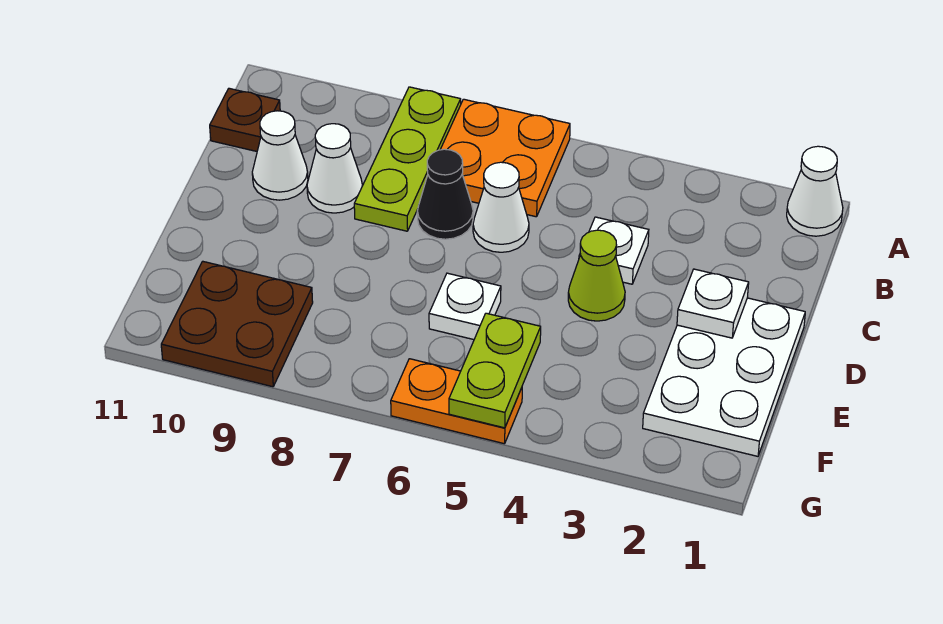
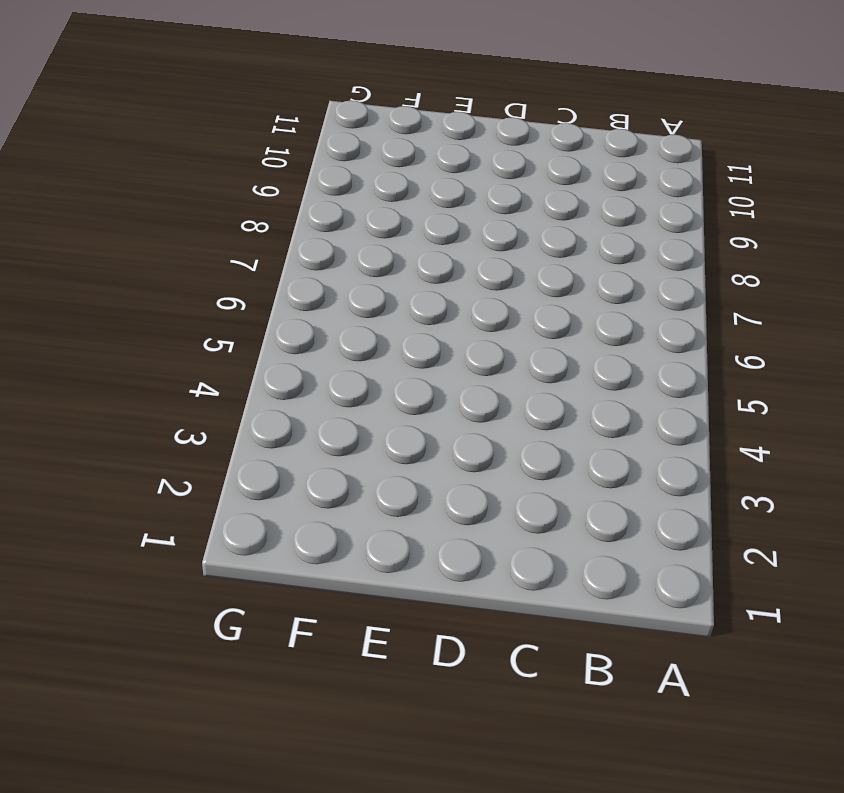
none -> white 1x1 cone [787,146,843,236]
none -> orange 2x2 plate [440,99,570,217]
none -> lime 1x3 plate [354,87,461,231]

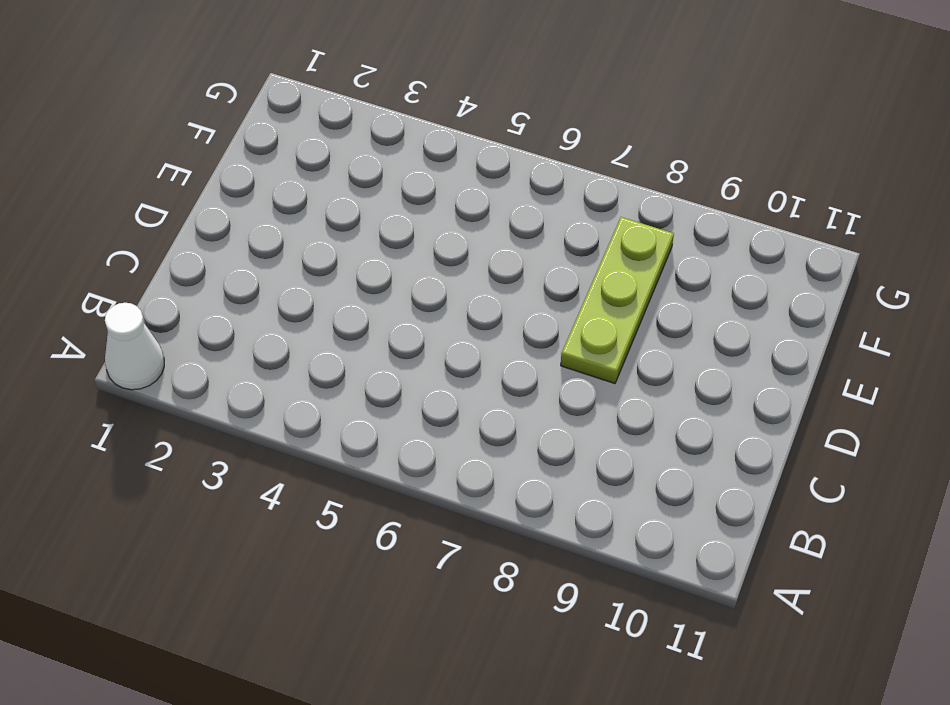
lime 1x3 plate [561,217,674,384] -> lime 1x3 plate moved to [354,87,461,231]
none -> orange 2x2 plate [440,99,570,217]
none -> brown 1x1 plate [210,88,280,151]
none -> white 1x1 plate [579,217,649,284]

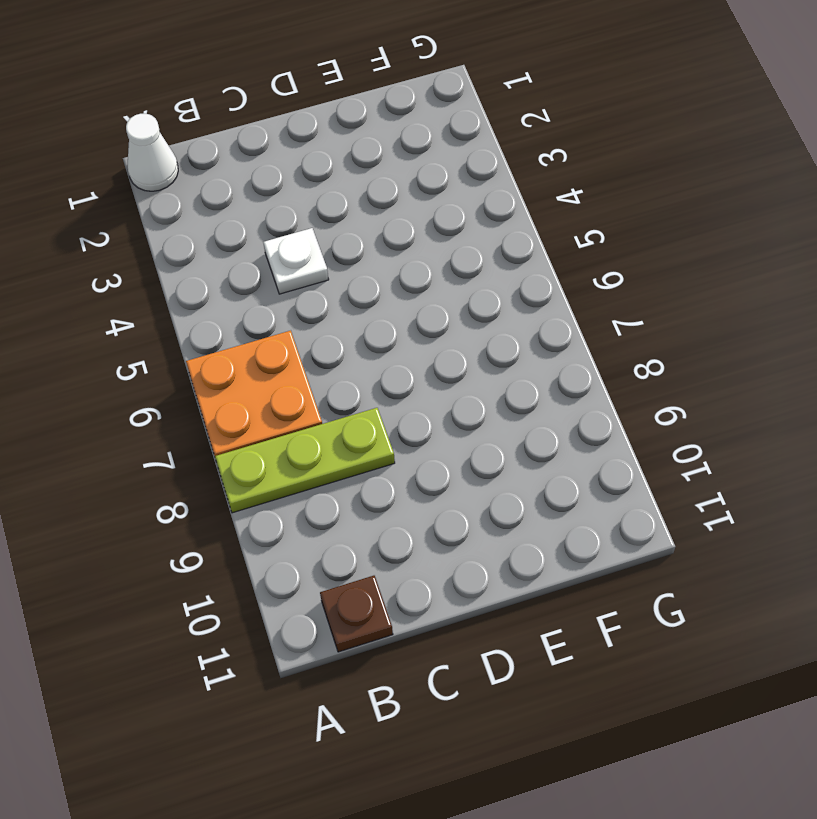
none -> white 1x1 cone [473,162,529,252]
none -> black 1x1 cone [417,149,473,239]
none -> white 1x1 cone [307,124,362,213]

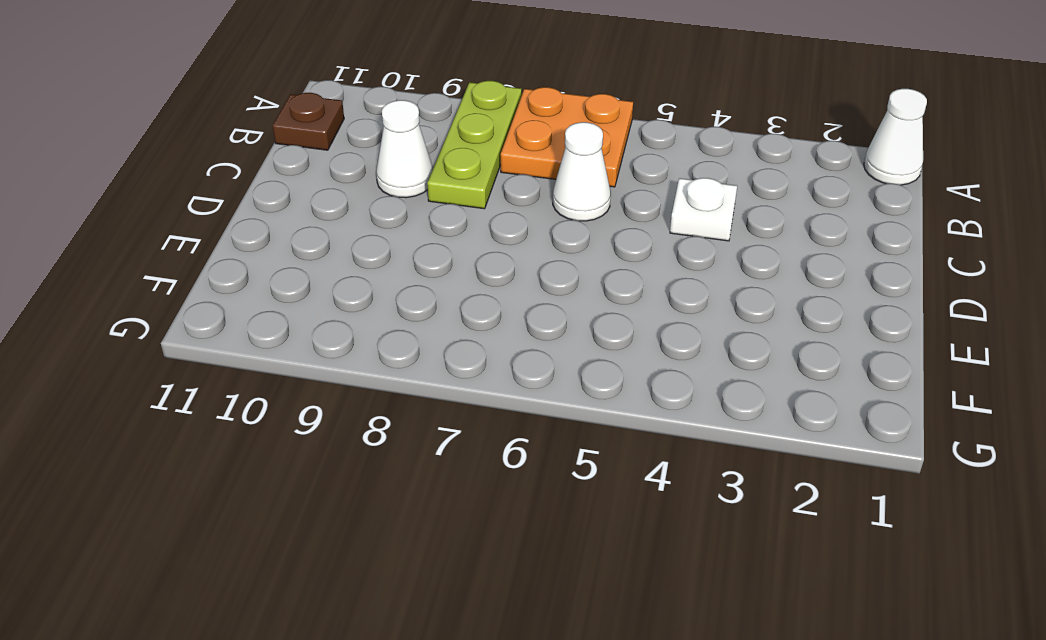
none -> black 1x1 cone [417,149,473,239]
none -> white 1x1 cone [252,111,308,200]
none -> white 2x3 plate [643,298,805,456]

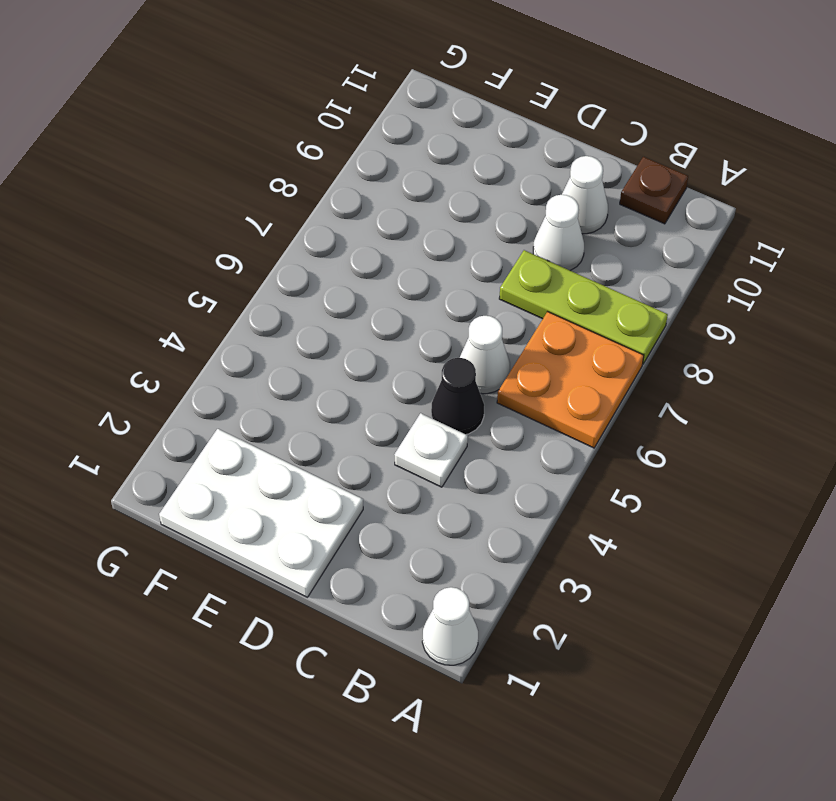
black 1x1 cone [431,358,484,435] -> black 1x1 cone moved to [417,149,473,239]
none -> lime 1x1 cone [568,230,625,321]
none -> white 1x1 plate [429,273,501,340]
none -> brown 2x2 plate [161,261,313,387]

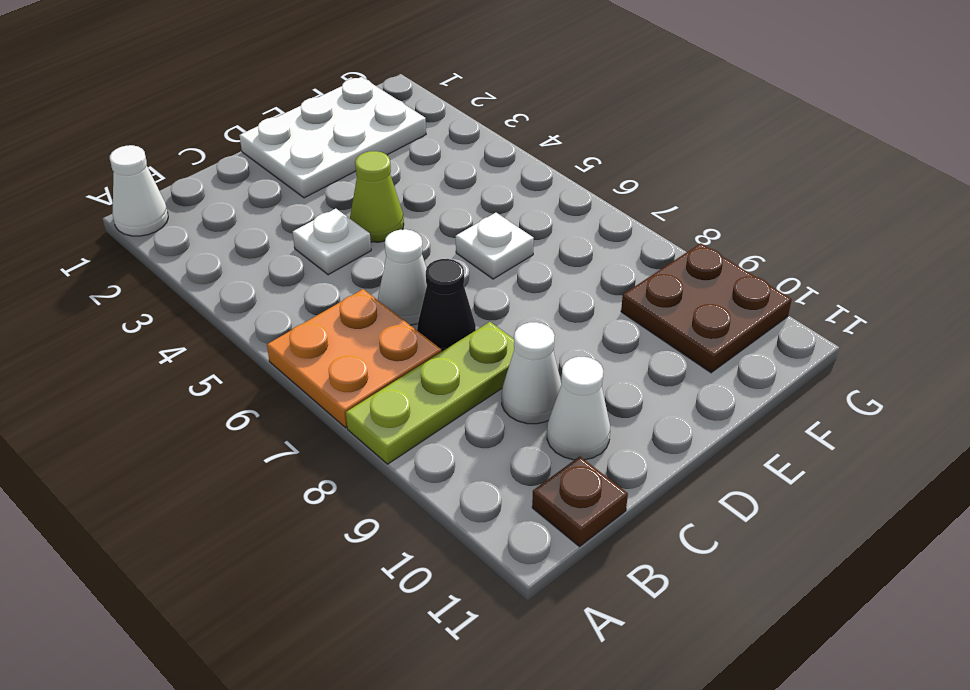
none -> orange 1x2 plate [391,359,522,444]
none -> white 1x1 plate [677,269,749,338]
none -> lime 1x2 plate [449,313,541,428]

